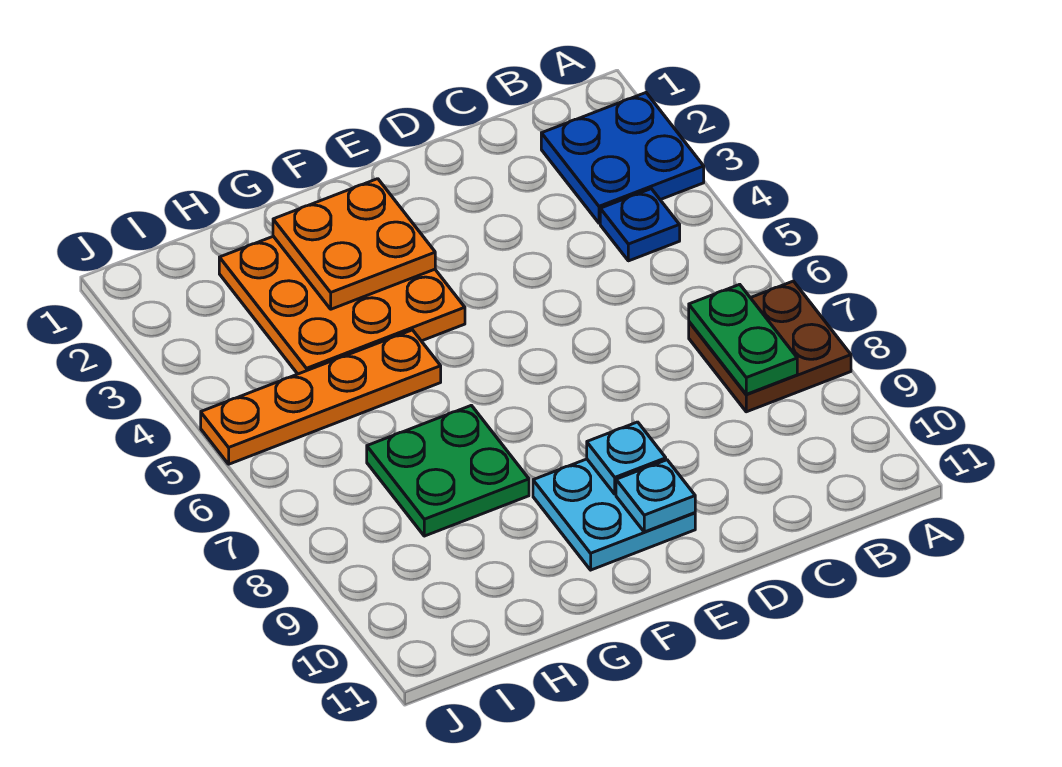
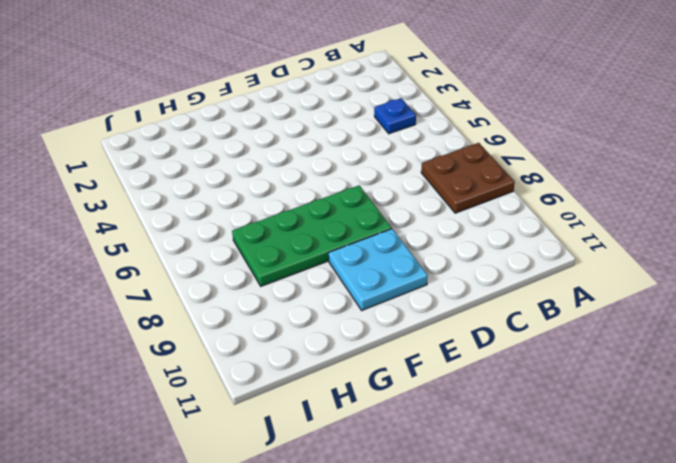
green 2x4 plate [232,185,392,286] -> green 2x2 plate [367,405,529,536]
none -> blue 2x2 plate [541,93,704,223]
none -> orange 3x3 plate [219,236,465,374]

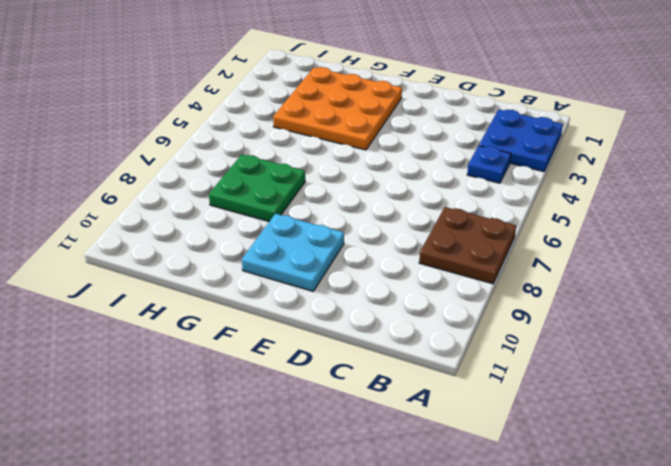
none -> orange 1x4 plate [201,330,441,464]
none -> green 1x2 plate [689,284,797,394]

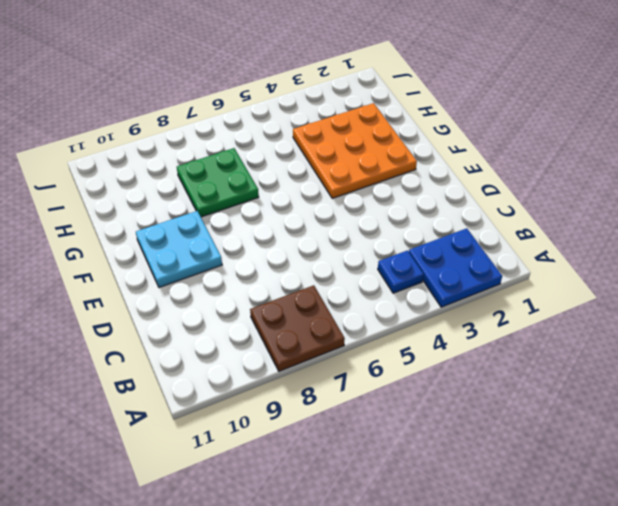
none -> orange 1x4 plate [201,330,441,464]
none -> green 1x2 plate [689,284,797,394]

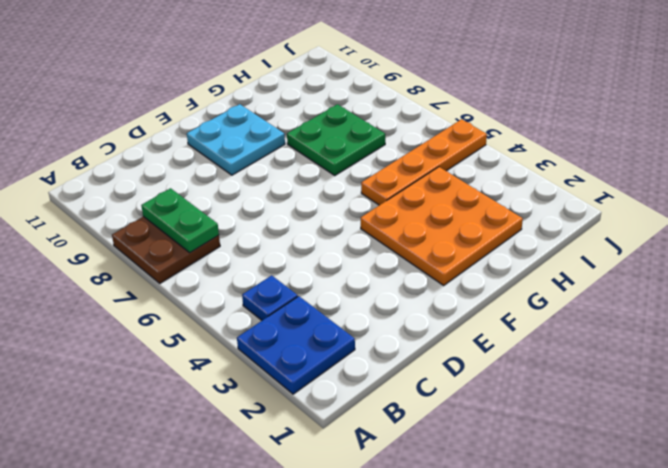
none -> cyan 1x1 plate [587,422,666,494]
none -> cyan 1x1 plate [616,460,695,532]

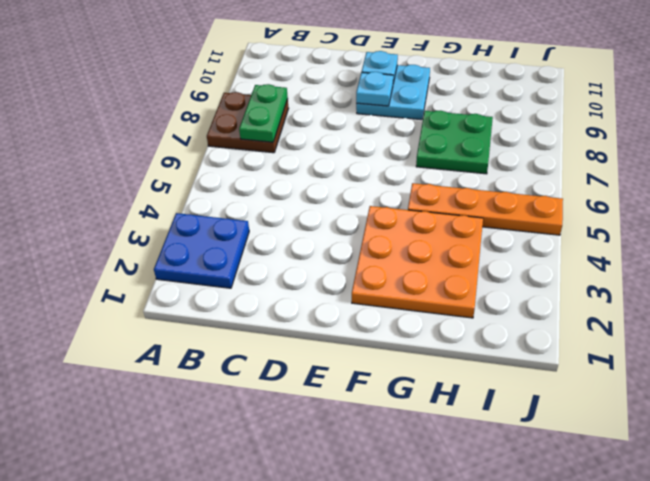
none -> blue 1x1 plate [600,189,680,261]
none -> orange 2x2 plate [273,179,435,309]

